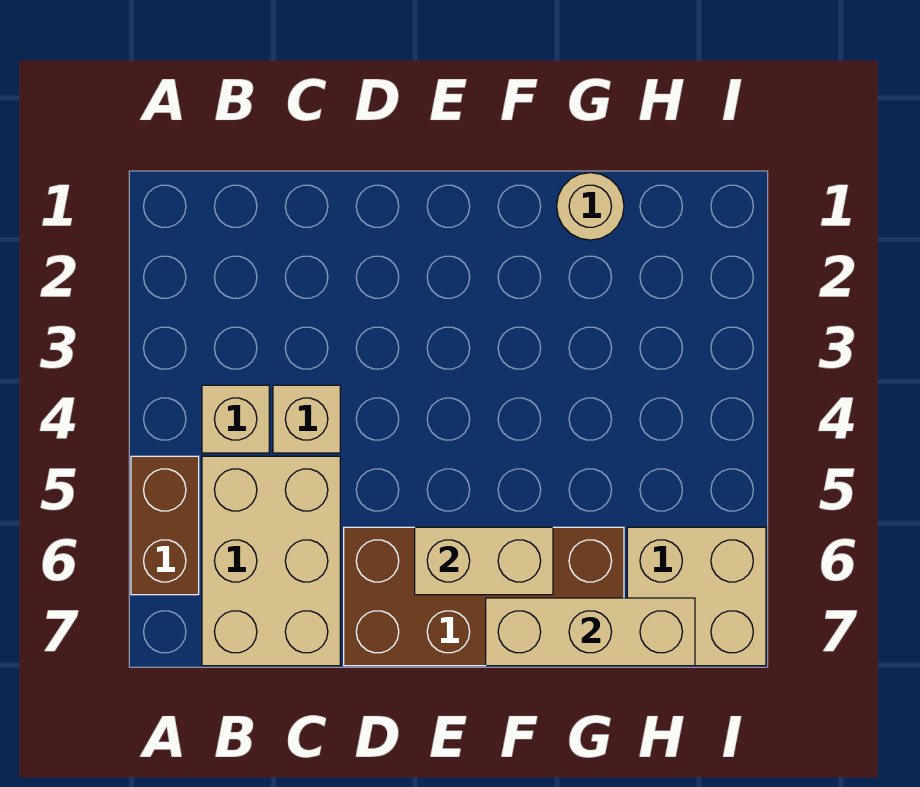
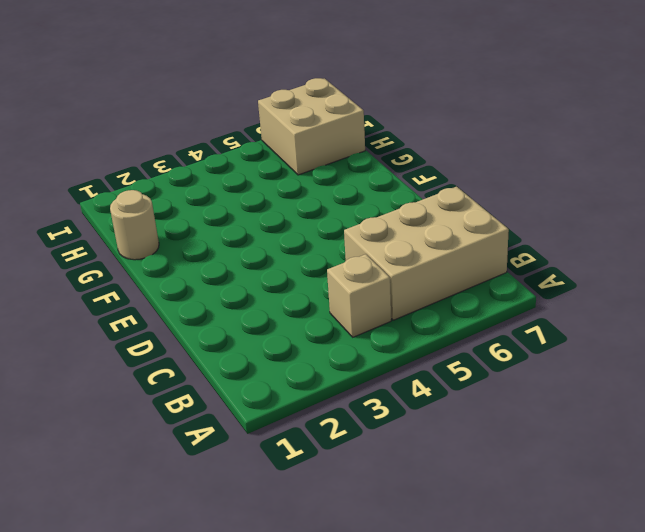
none -> brown 1x2 brick [131,456,199,595]
none -> tan 1x1 brick [273,385,340,453]

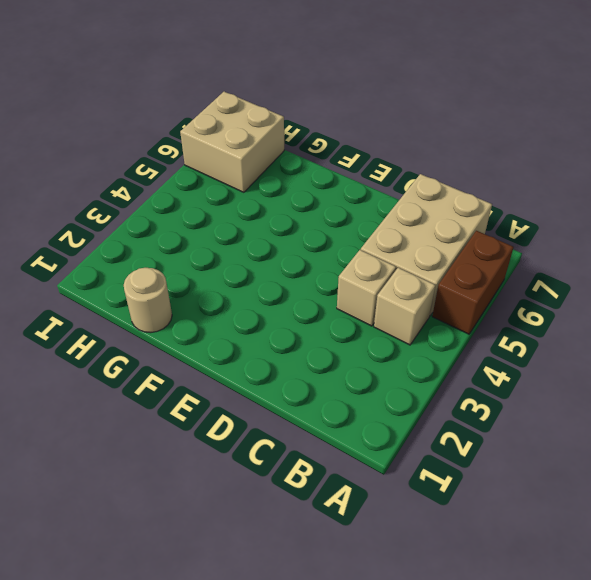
none -> brown 2x4 brick [344,527,624,666]
none -> tan 1x2 brick [415,527,553,595]

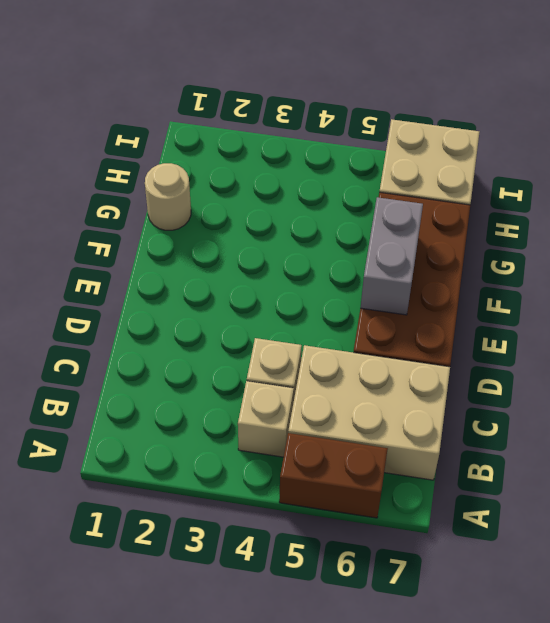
grey 1x2 brick [361,197,423,315] -> tan 1x2 brick [415,527,553,595]
none -> tan 1x3 brick [486,598,695,666]

